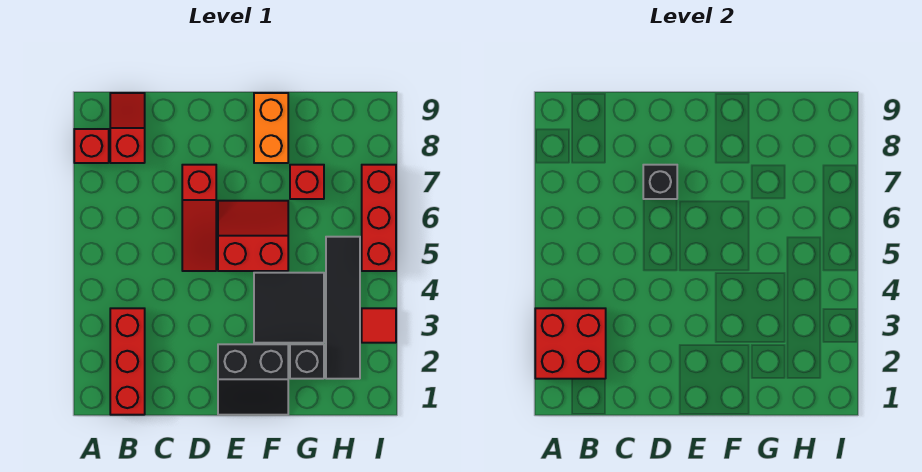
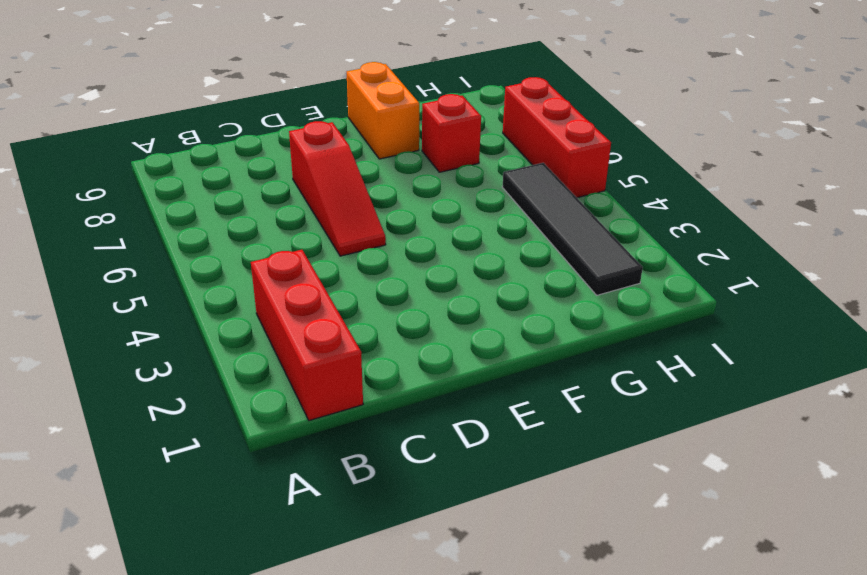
none -> red 1x1 brick [74,129,109,163]
none -> red 1x2 slope [110,93,145,163]
none -> black 2x2 slope [218,344,288,415]

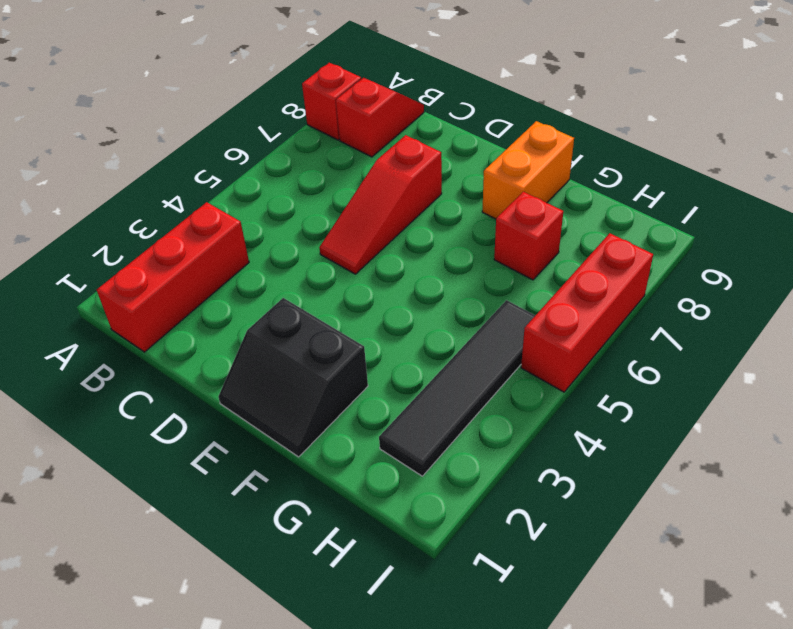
none -> red 2x2 slope [218,201,288,271]
none -> black 2x2 tile [254,273,324,343]
none -> black 1x1 brick [290,344,324,379]

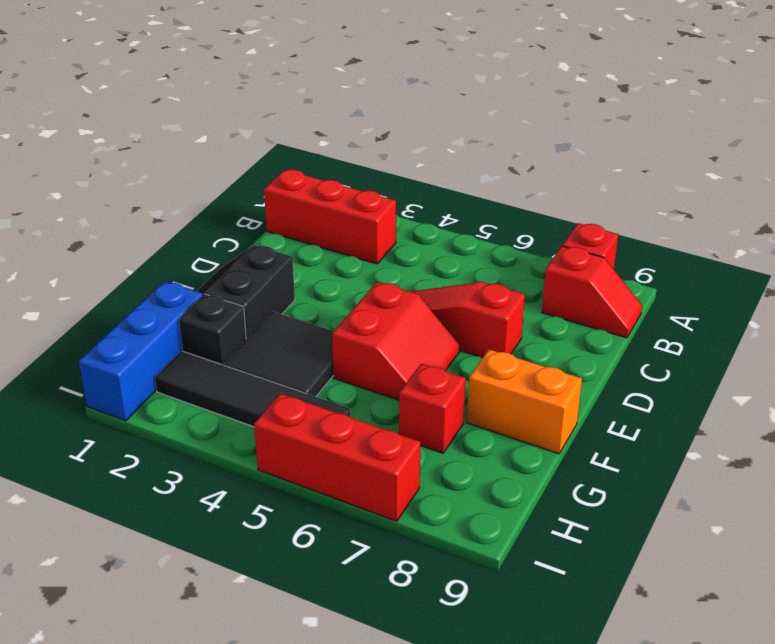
blue 1x3 brick [79,281,203,421] -> none
none -> red 1x1 tile [362,308,396,343]
none -> red 2x2 brick [535,308,606,379]
none -> black 1x1 brick [643,165,677,199]

